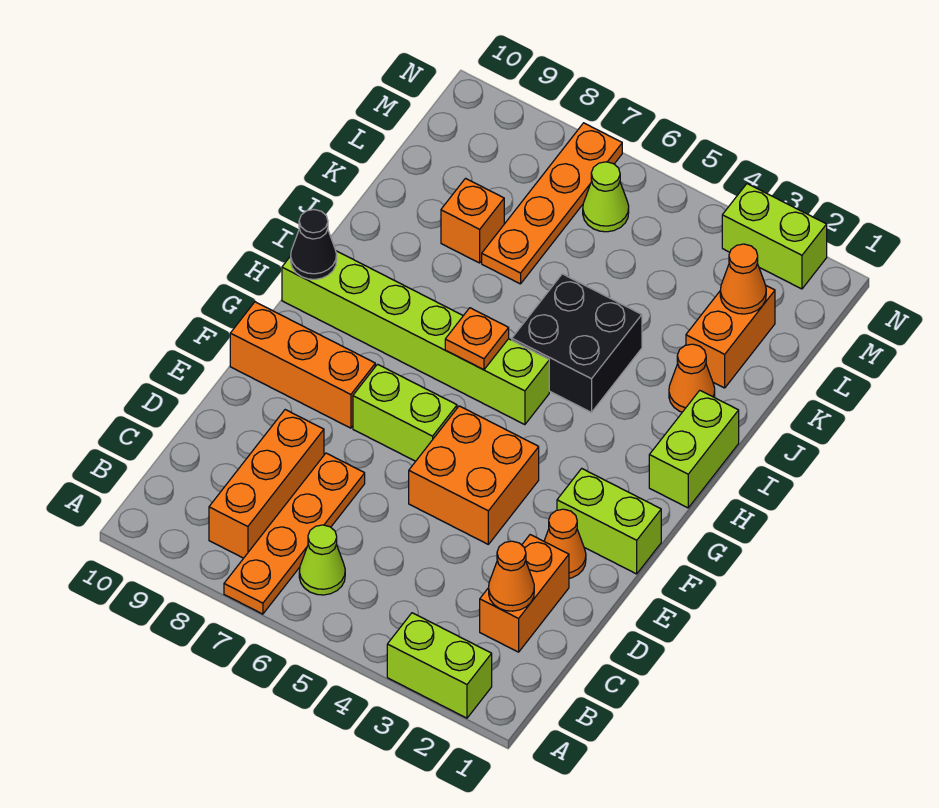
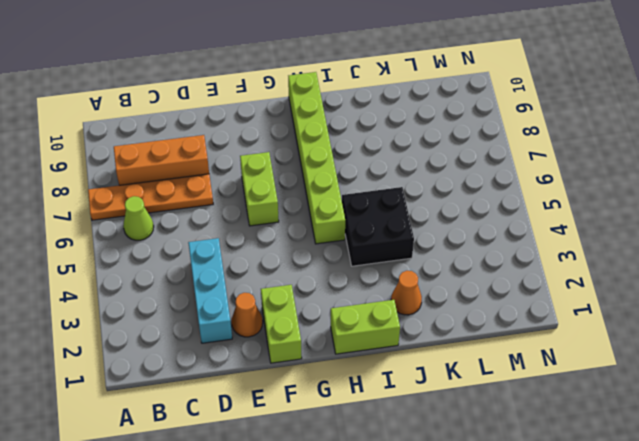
cyan 1x3 brick [188,238,232,343] -> orange 1x2 brick [480,535,569,652]
none -> lime 1x2 brick [387,613,492,718]
none -> orange 2x2 brick [409,406,539,544]
none -> orange 1x3 brick [230,302,375,428]

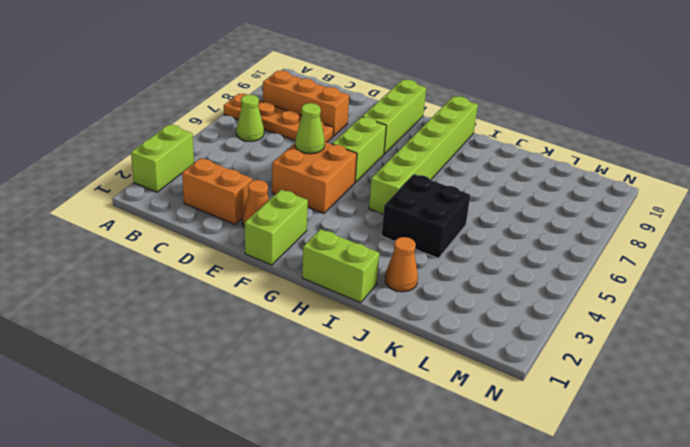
lime 1x1 cone [295,103,325,154] -> lime 1x1 cone moved to [583,162,629,232]
lime 1x3 brick [362,80,426,154] -> orange 1x3 brick [230,302,375,428]
none -> orange 1x2 brick [686,285,775,388]
none -> orange 1x4 plate [482,123,622,284]
none -> orange 1x1 brick [441,178,504,263]

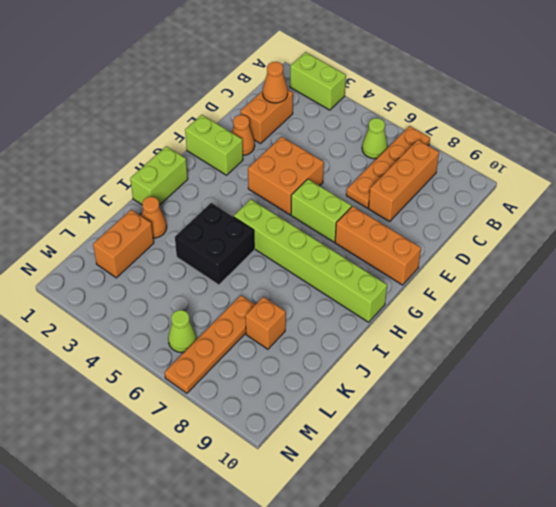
none -> lime 1x2 brick [722,184,827,289]
none -> orange 1x1 plate [445,308,509,370]
none -> black 1x1 cone [291,210,337,279]

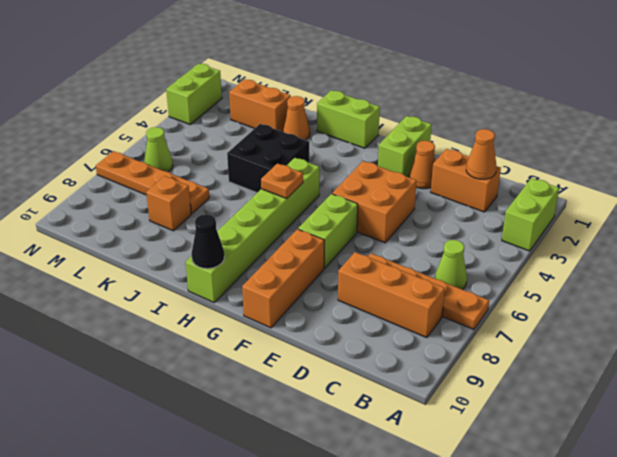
none -> orange 1x1 cone [720,244,766,314]

